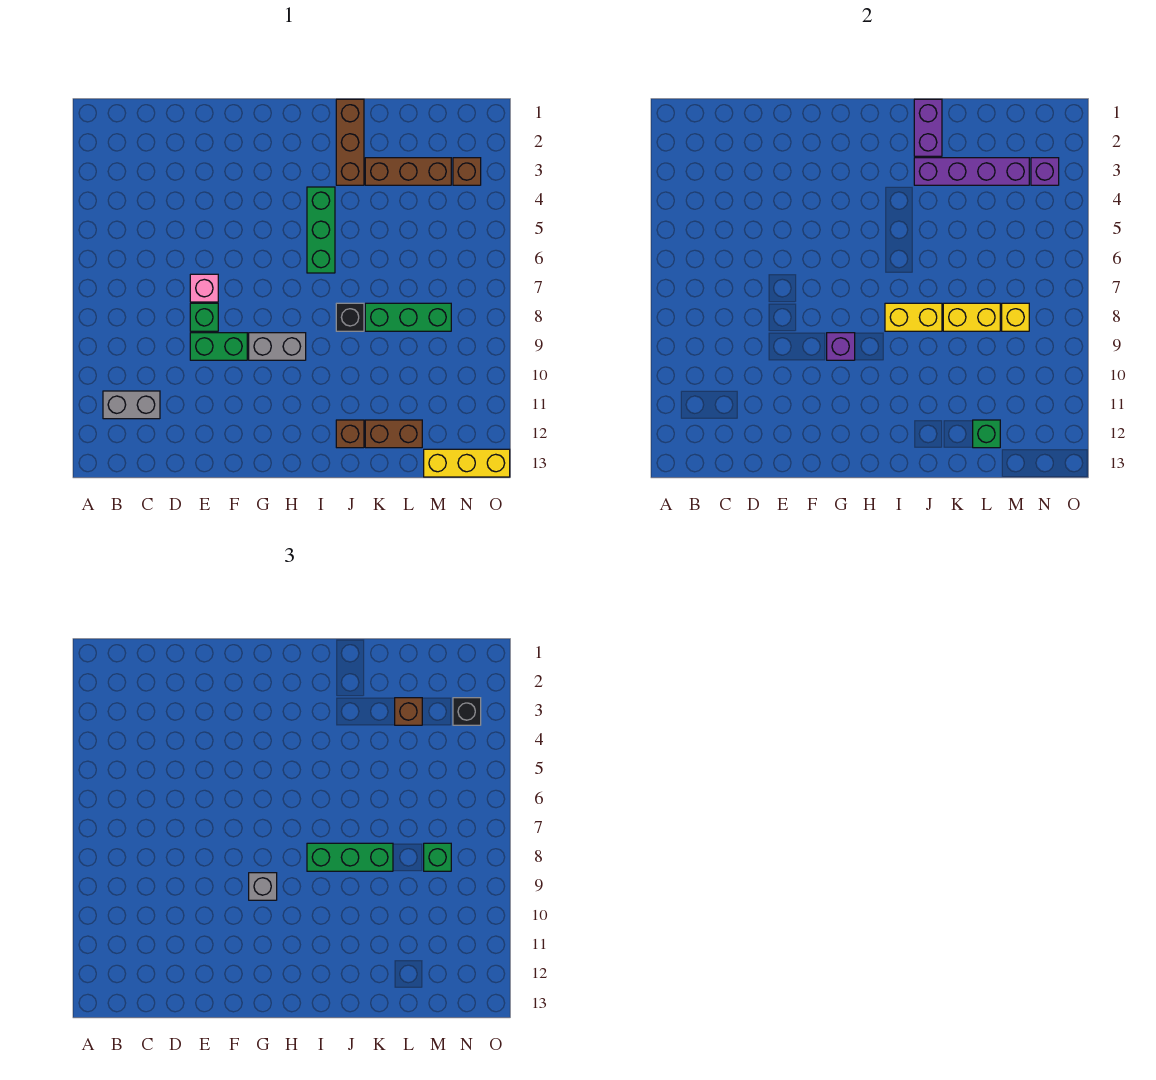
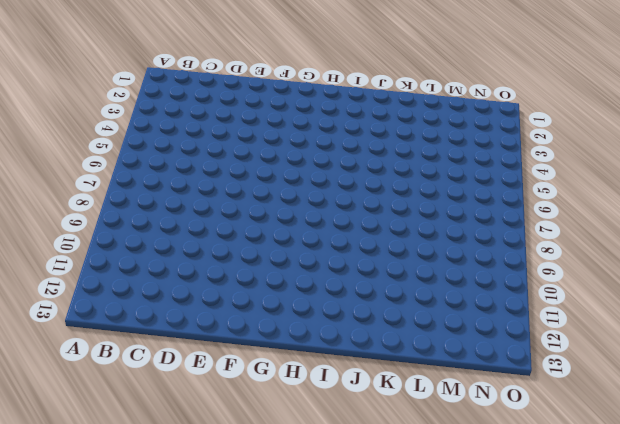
none -> grey 1x2 brick [103,391,160,419]
none -> pink 1x1 brick [190,274,218,302]
none -> green 1x1 brick [190,303,218,331]

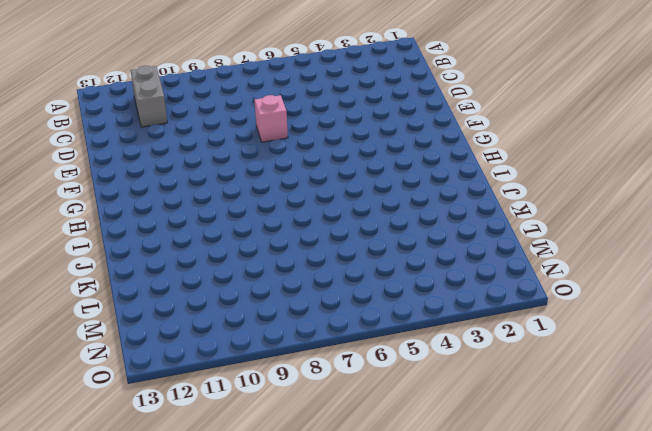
none -> green 1x1 brick [190,303,218,331]
none -> green 1x2 brick [190,333,247,360]
none -> grey 1x2 brick [249,333,306,360]

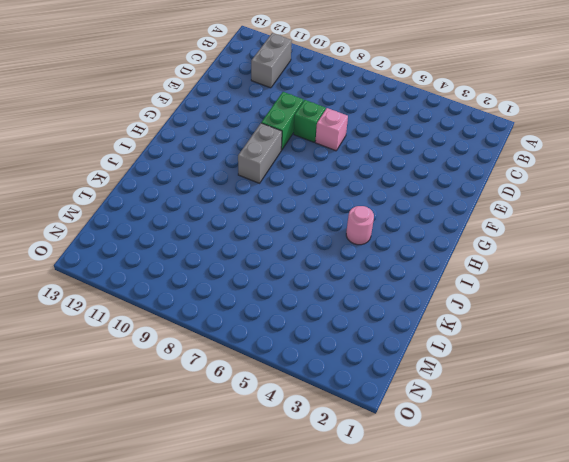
pink 1x1 round brick [346,206,374,245] -> green 1x3 brick [307,187,335,273]
none -> brown 1x3 brick [336,99,364,185]
none -> black 1x1 brick [336,303,364,331]
none -> brown 1x1 brick [336,420,364,448]

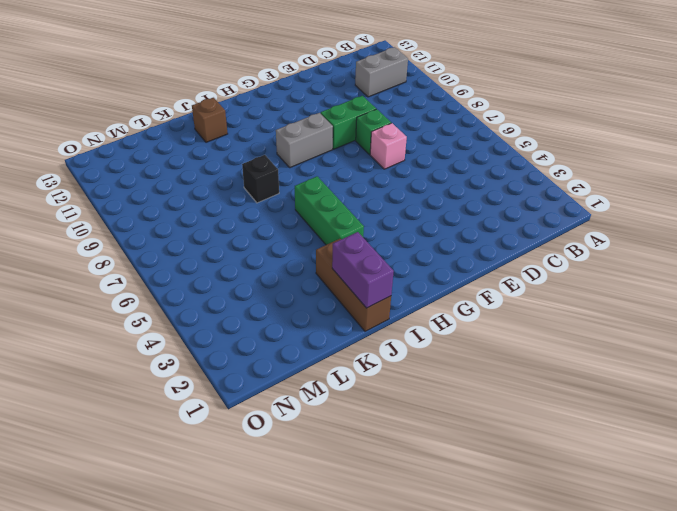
none -> brown 1x3 brick [365,158,451,185]
none -> green 1x3 brick [365,303,451,331]
none -> brown 1x2 brick [365,420,422,448]

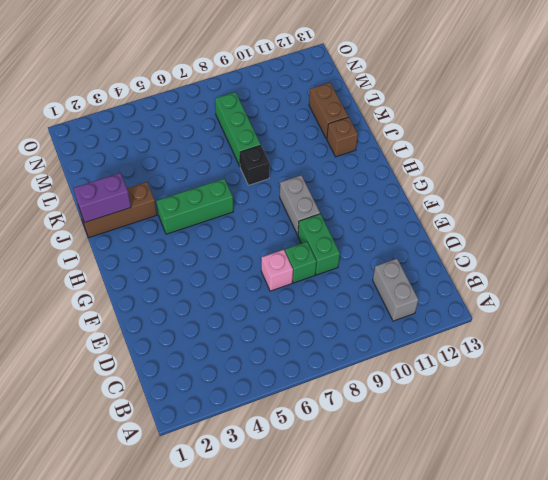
none -> brown 1x3 brick [365,158,451,185]
none -> yellow 1x3 brick [424,449,510,477]
none -> brown 1x1 brick [453,158,481,185]

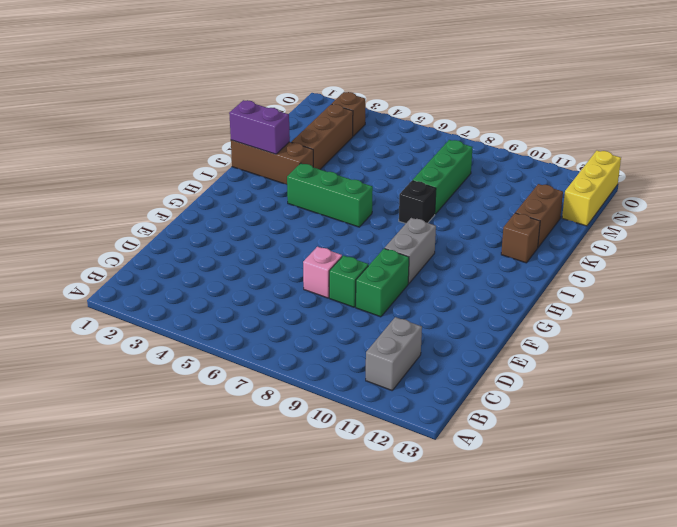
none -> purple 1x1 brick [827,333,855,360]
none -> yellow 1x2 brick [885,303,942,331]
none -> purple 1x4 brick [914,158,1029,185]

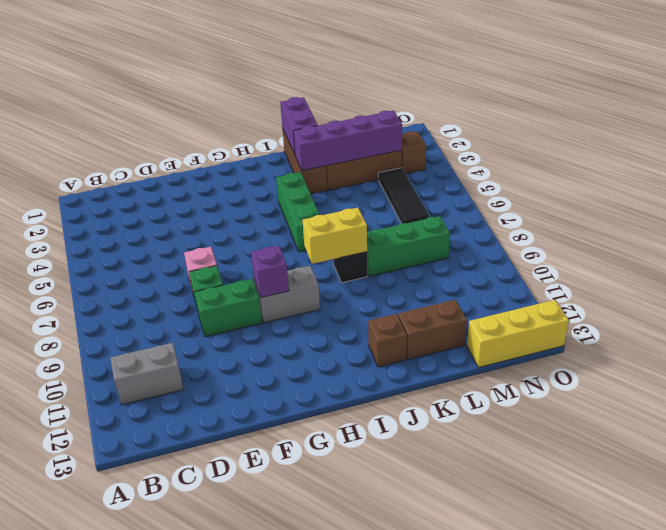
black 1x3 tile [378,168,429,223] -> none
none -> yellow 1x2 brick [943,303,1000,331]
none -> green 1x1 brick [973,420,1000,448]
none -> yellow 1x1 brick [1002,303,1029,331]

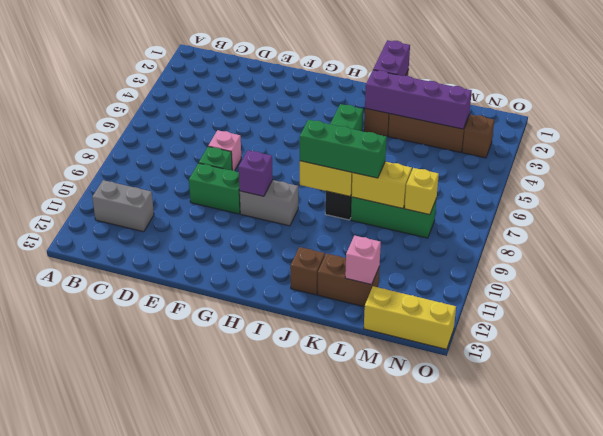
pink 1x1 brick [345,236,381,285] -> green 1x1 brick [973,420,1000,448]
none -> purple 1x1 brick [1031,158,1059,185]
none -> grey 1x1 brick [249,873,277,900]
none -> brown 1x1 brick [395,698,422,725]

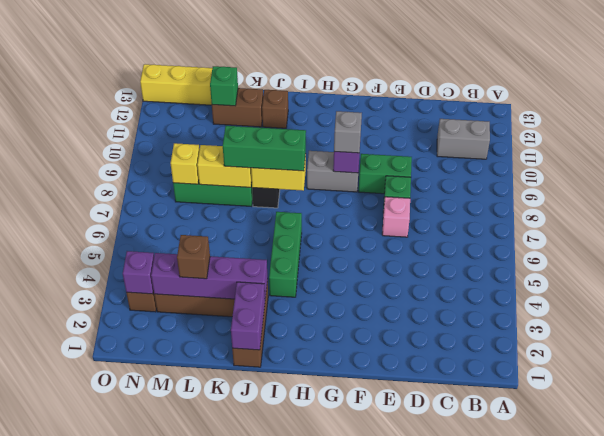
none -> green 1x1 brick [424,843,451,871]
none -> black 1x1 brick [453,698,481,725]

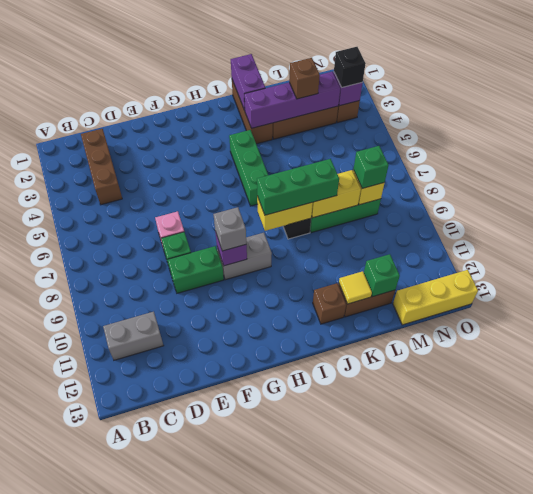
brown 1x3 brick [81,129,122,205] -> none
yellow 1x1 tile [339,271,372,304] -> none

